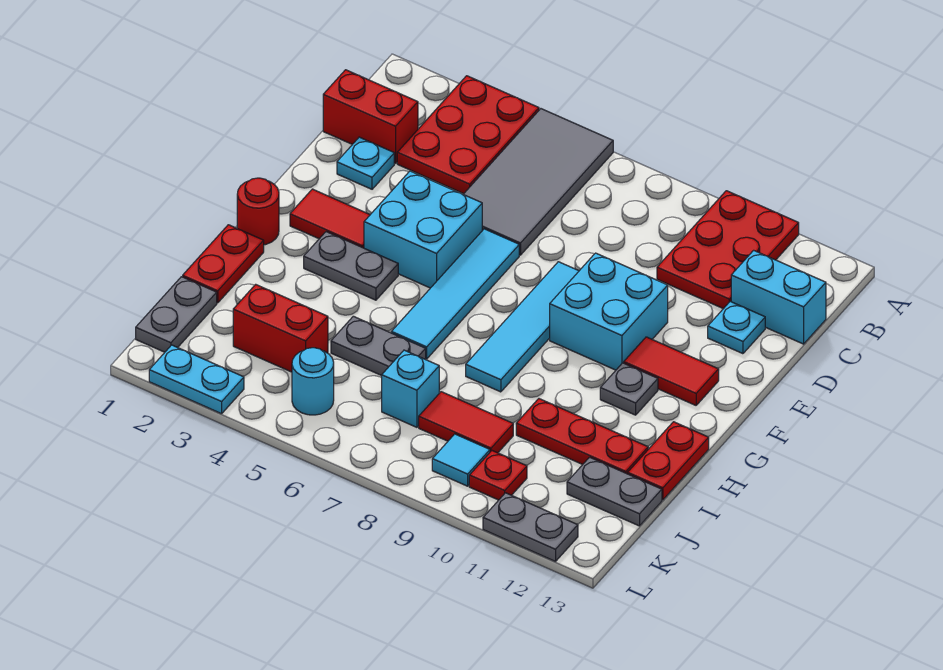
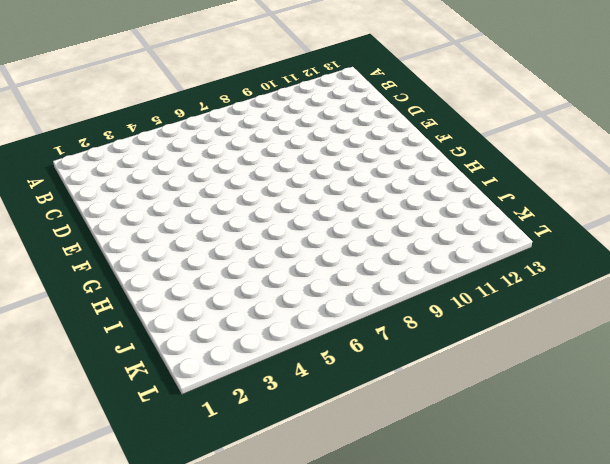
none -> red 2x3 plate [397,76,539,194]
none -> grey 2x4 tile [463,109,613,255]
none -> red 2x3 plate [657,191,799,309]
none -> red 1x2 brick [323,70,418,163]

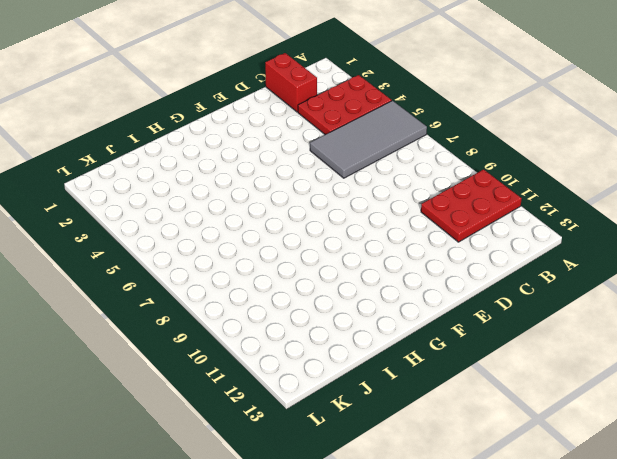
none -> cyan 1x2 brick [731,250,826,344]
none -> cyan 1x1 plate [337,137,394,189]
none -> cyan 1x1 plate [708,301,765,354]
none -> cyan 2x2 brick [364,171,482,288]

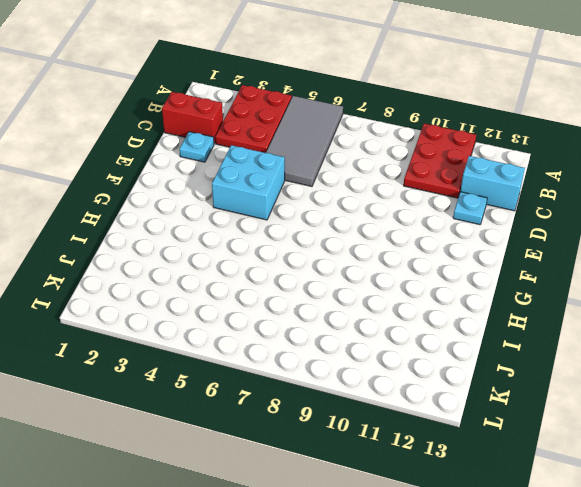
none -> cyan 1x4 tile [391,229,519,359]
none -> cyan 1x4 tile [466,262,579,392]
none -> cyan 2x2 brick [550,253,668,370]
none -> red 1x2 tile [290,189,370,248]

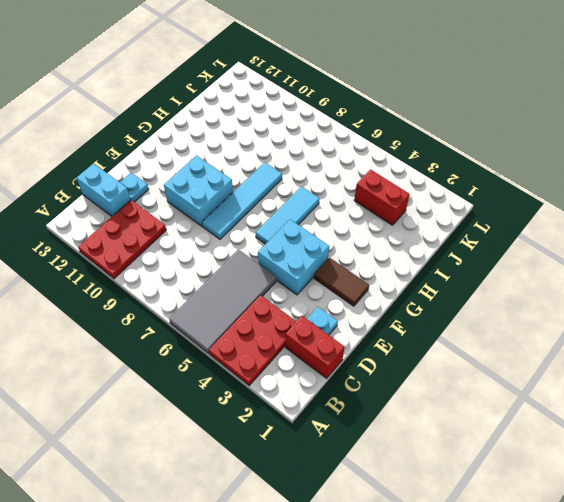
brown 1x2 tile [314,257,369,306] -> red 1x2 tile [290,189,370,248]
cyan 1x3 tile [256,187,319,244] -> cyan 1x4 tile [391,229,519,359]
none -> red 1x2 tile [624,337,719,405]
none -> red 1x1 round brick [237,178,279,245]
none -> grey 1x2 plate [304,232,398,300]
none -> grey 1x1 plate [600,363,658,415]

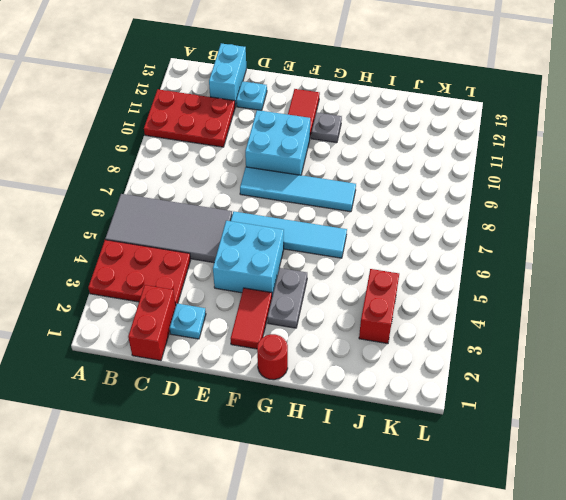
none -> red 1x2 plate [183,225,264,303]
none -> red 1x2 plate [628,422,709,500]
none -> grey 1x2 plate [331,316,426,376]
none -> red 1x3 plate [516,399,648,474]

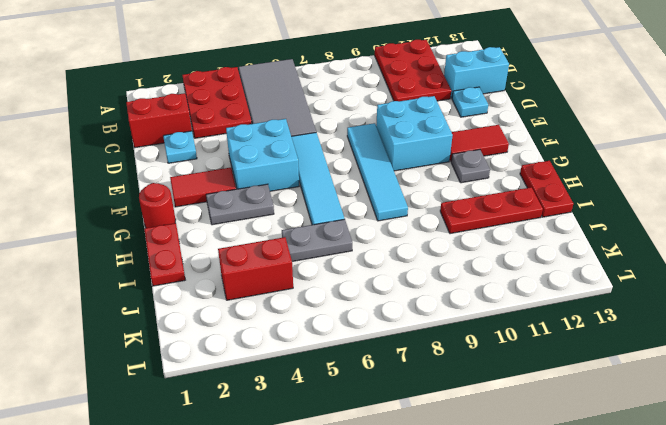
none -> grey 1x2 plate [136,277,217,352]
none -> cyan 1x1 brick [382,350,439,427]
none -> red 1x2 tile [419,392,513,453]
none -> grey 1x2 plate [567,457,662,526]

